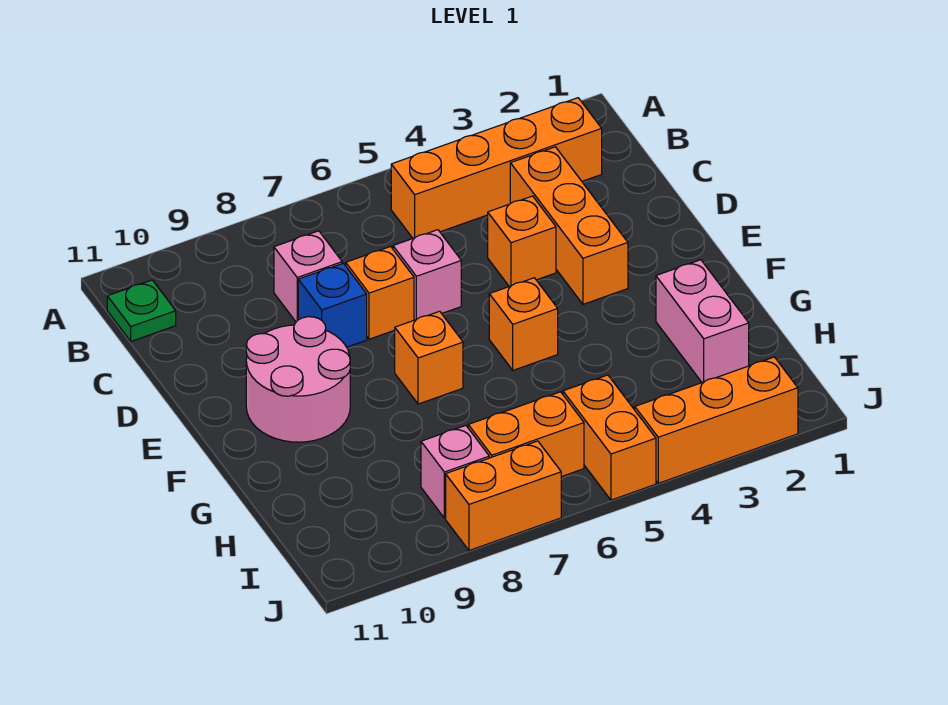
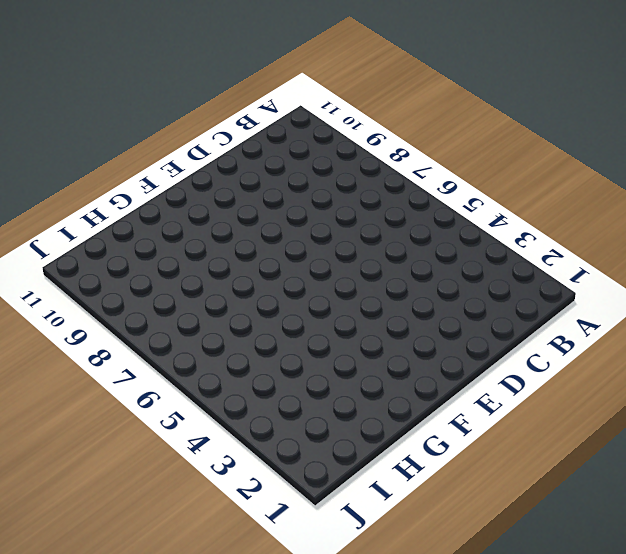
none -> orange 1x4 brick [391,98,602,238]
none -> green 1x1 plate [107,280,176,341]
none -> orange 1x3 brick [510,147,628,304]

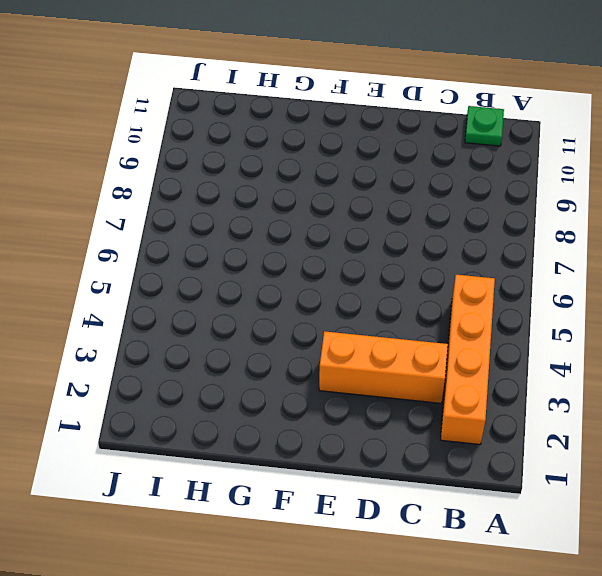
none -> pink 1x1 brick [274,231,342,322]
none -> orange 1x1 brick [488,196,556,286]
none -> pink 1x1 brick [393,230,461,320]

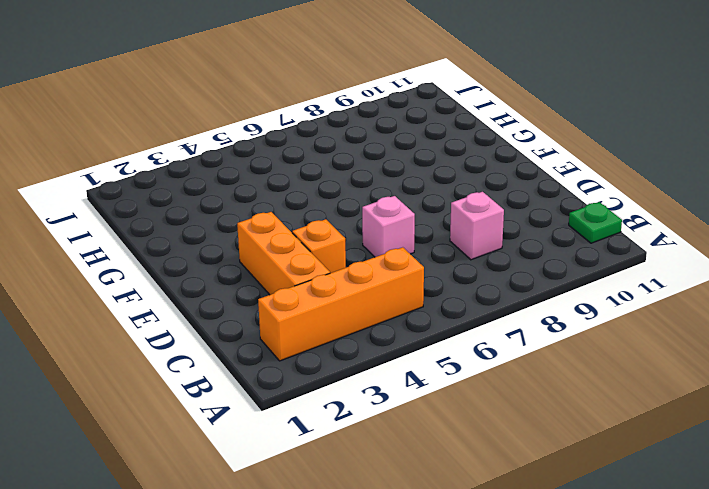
none -> orange 1x1 brick [346,247,414,339]
none -> blue 1x1 brick [298,263,367,347]
none -> pink 2x2 round brick [246,317,350,442]

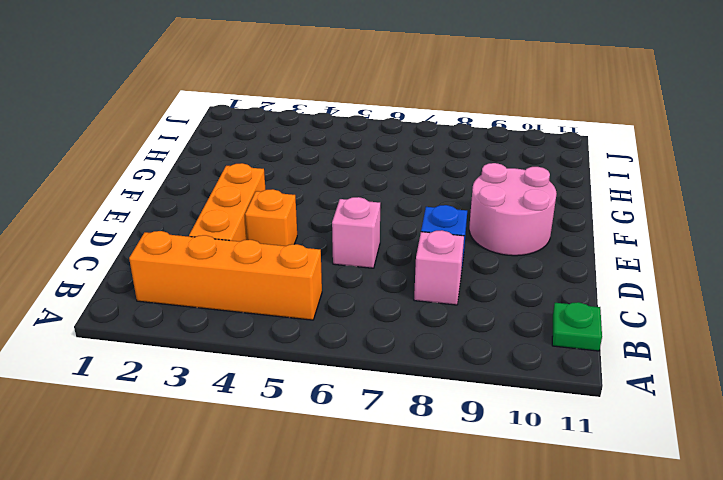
none -> orange 1x1 brick [346,247,414,339]
none -> orange 1x1 brick [489,278,558,370]
none -> orange 1x1 brick [395,311,463,404]

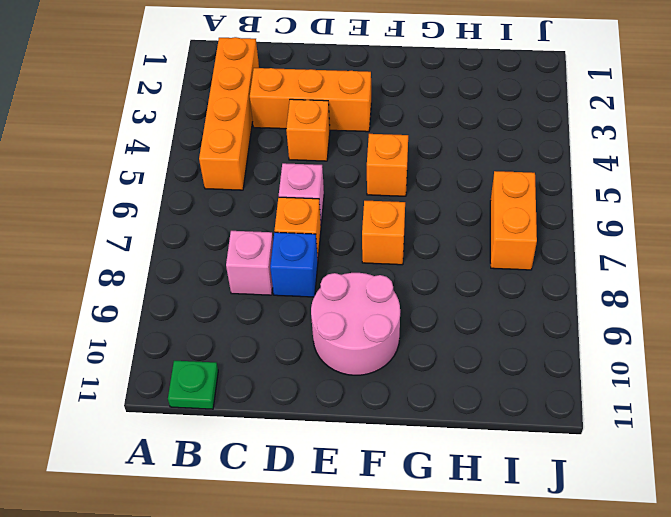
none -> pink 1x2 brick [656,260,749,382]
none -> orange 1x2 brick [563,375,656,500]
none -> pink 1x1 brick [421,425,489,518]

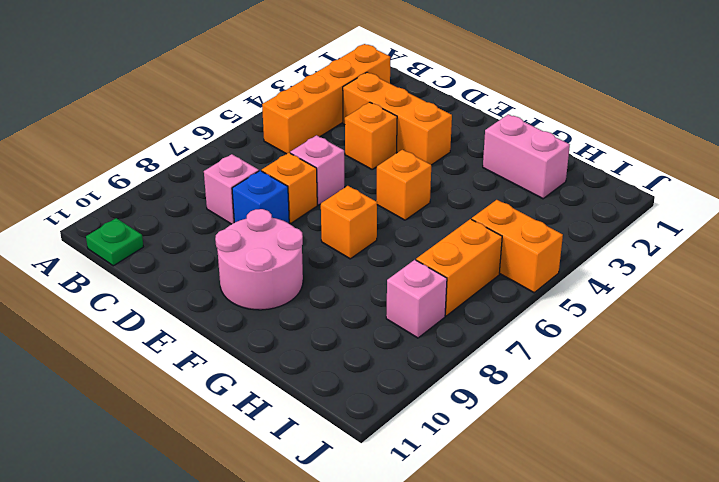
none -> orange 1x3 brick [635,357,798,483]
none -> orange 1x2 brick [446,441,561,550]

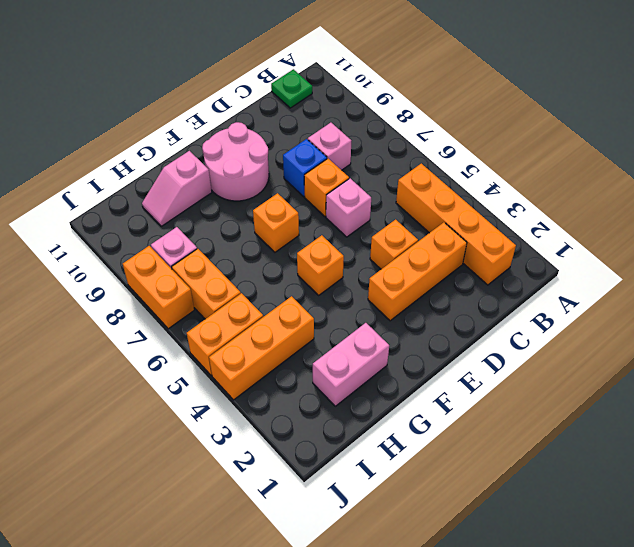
pink 1x2 slope [142,151,212,226] -> none
orange 1x3 brick [209,296,314,400] -> orange 1x3 brick turned to [635,357,798,483]

